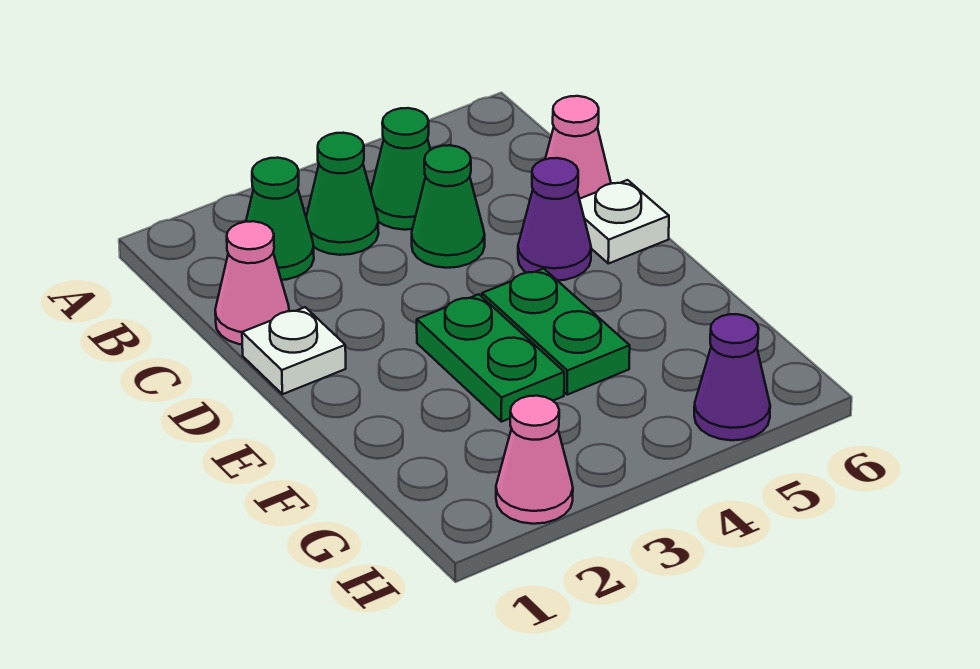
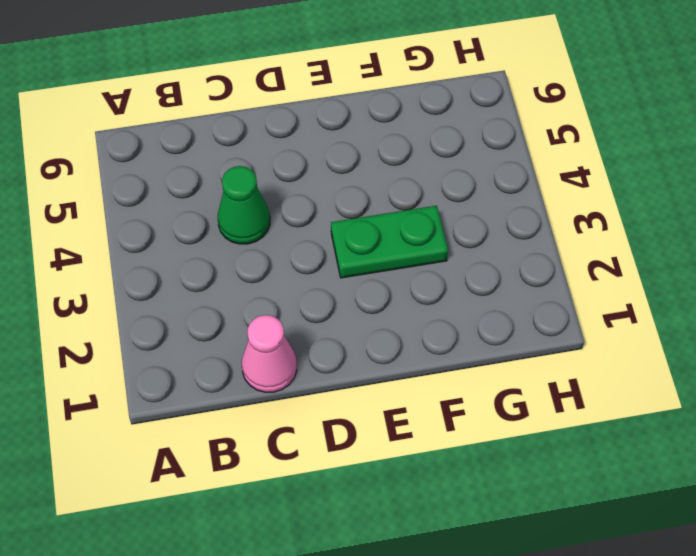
none -> green 1x1 cone [246,158,314,280]
none -> green 1x1 cone [306,133,379,255]
none -> green 1x1 cone [371,108,430,230]

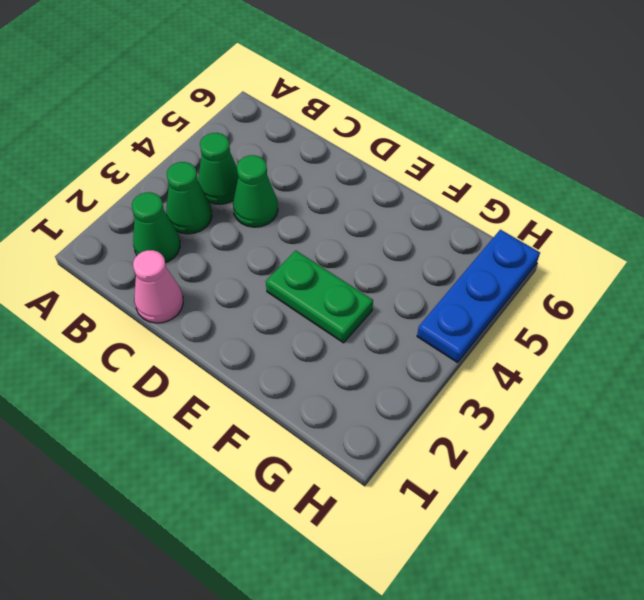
blue 1x3 plate [417,230,540,363] -> purple 1x1 cone [694,314,770,440]
none -> pink 1x1 cone [545,96,611,199]
none -> white 1x1 plate [242,307,346,394]
none -> purple 1x1 cone [518,158,591,280]

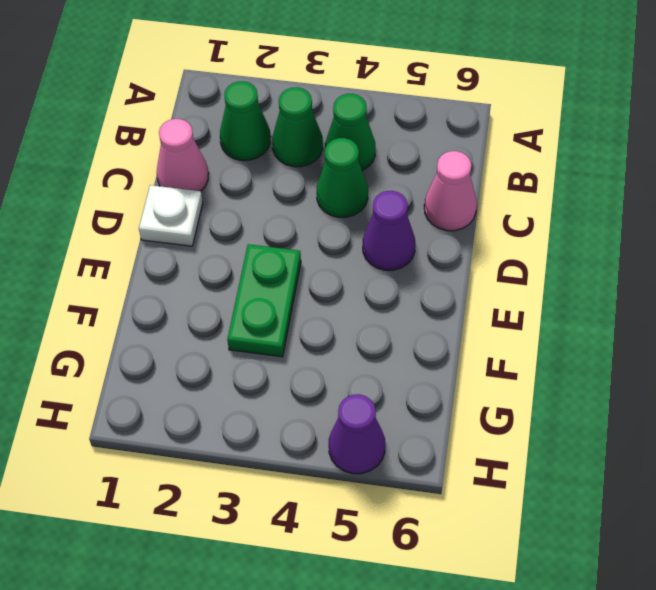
none -> white 1x1 plate [580,180,669,264]
none -> green 1x2 plate [482,268,630,395]
none -> pink 1x1 cone [496,396,573,524]

